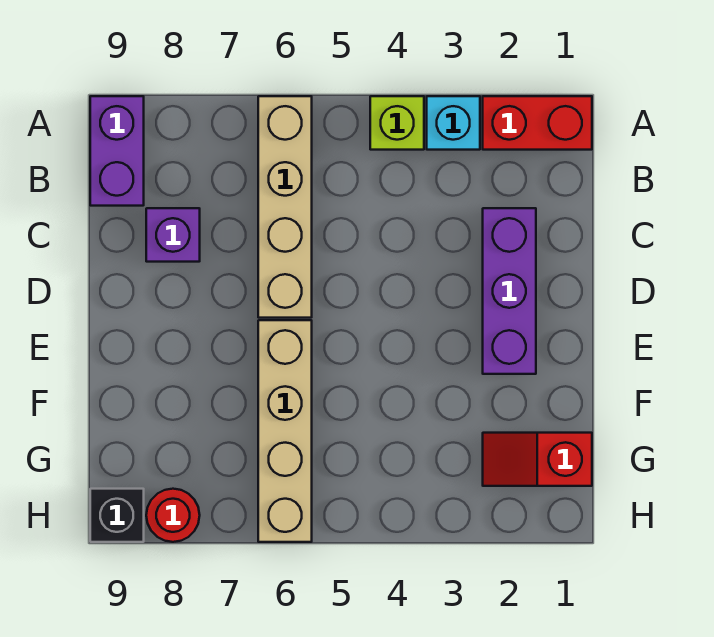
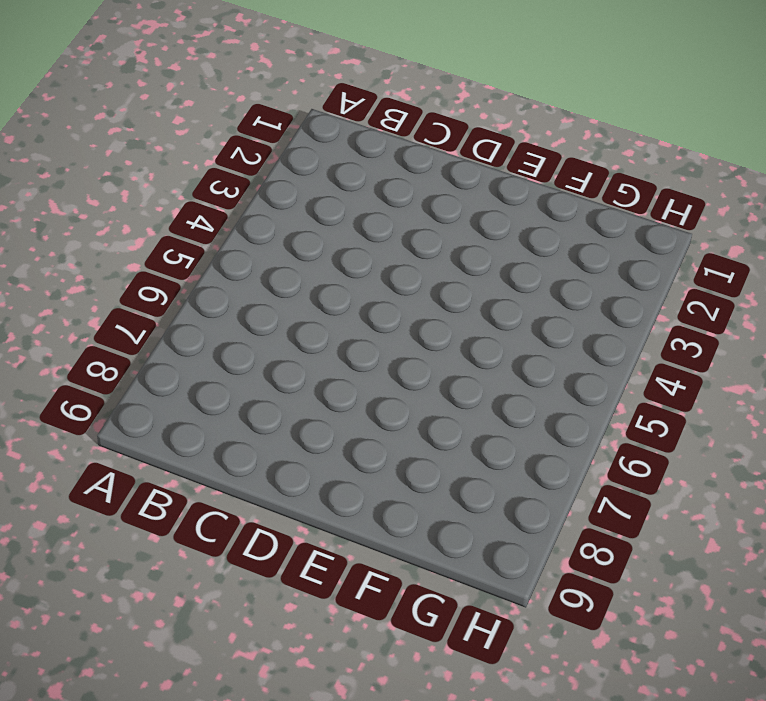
none -> red 1x2 brick [483,96,592,150]
none -> cyan 1x1 brick [427,96,480,150]

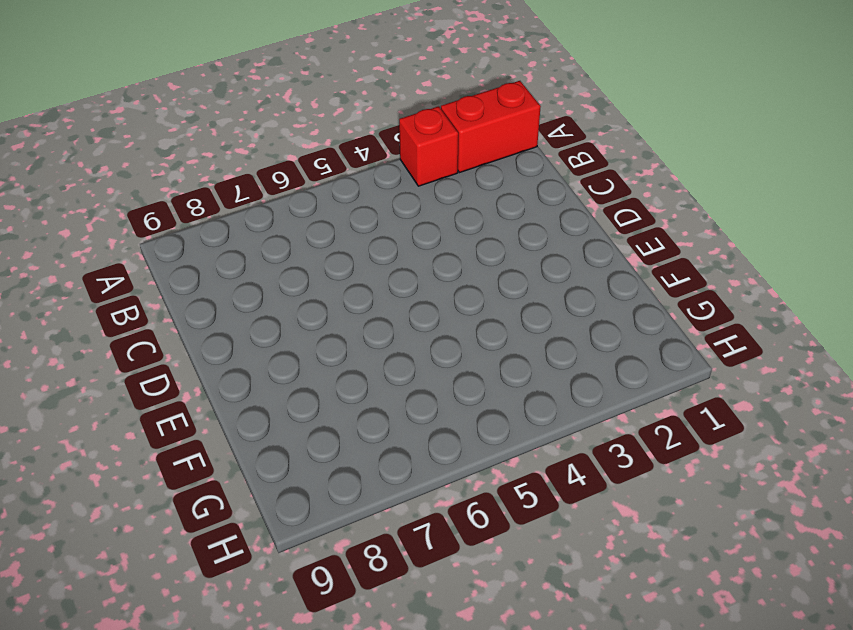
red 1x1 brick [399,106,458,186] -> cyan 1x1 brick [427,96,480,150]
none -> lime 1x1 brick [370,96,424,150]
none -> tan 1x4 brick [258,96,312,318]

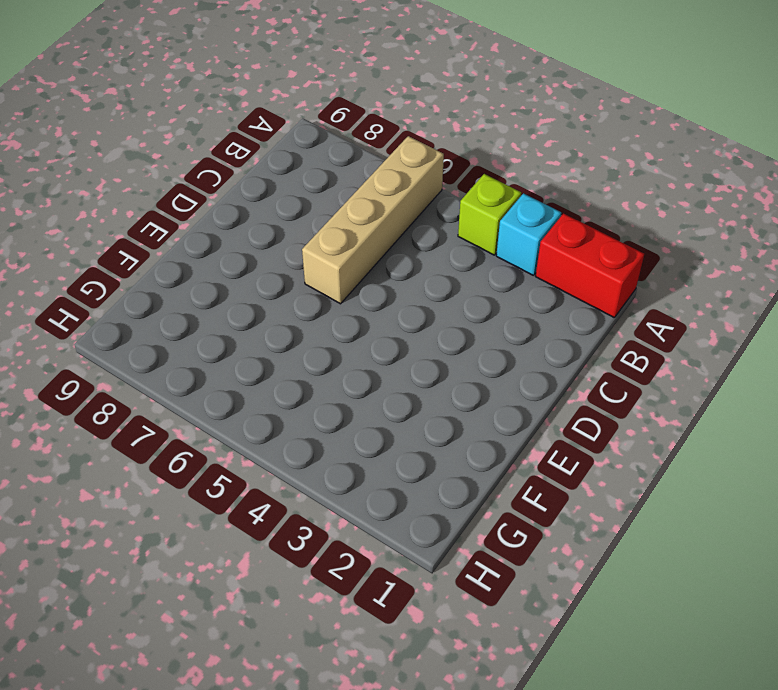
none -> purple 1x2 brick [90,96,144,206]
none -> purple 1x3 brick [483,208,536,374]

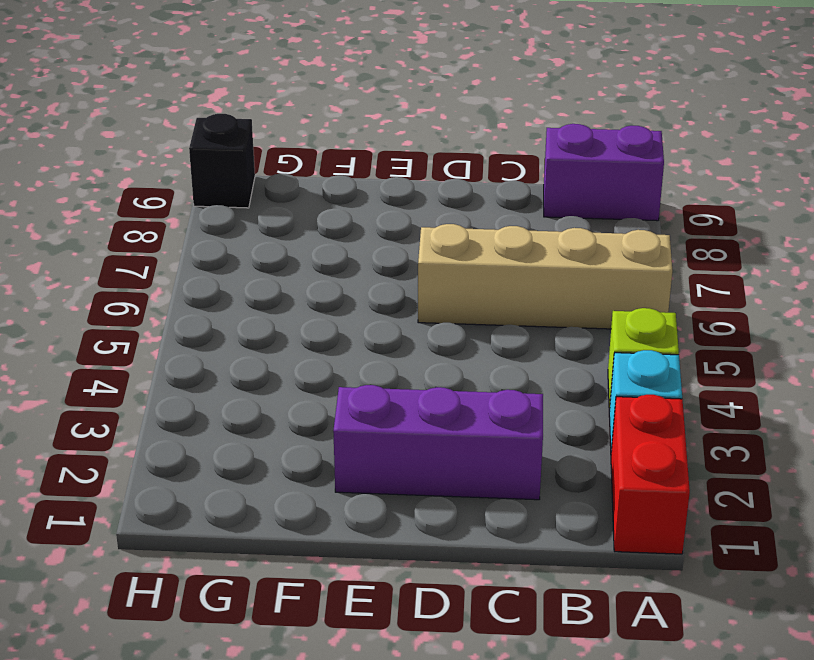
none -> purple 1x1 brick [146,208,200,262]
none -> tan 1x4 brick [258,320,312,542]

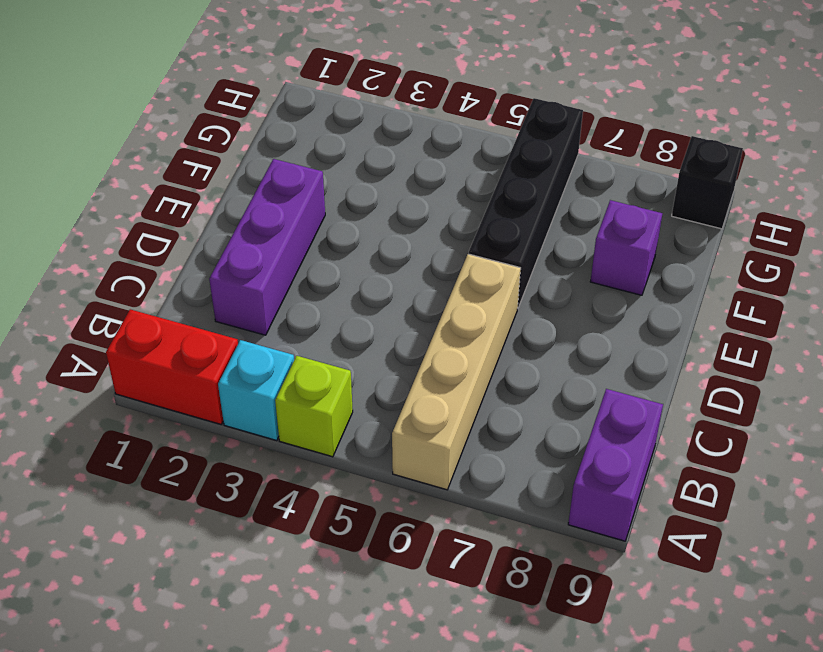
black 1x4 brick [469,98,583,307] -> tan 1x4 brick [258,320,312,542]
purple 1x1 brick [590,200,662,295] -> purple 1x1 brick moved to [146,208,200,262]
none -> red 1x2 slope [483,433,592,486]
none -> red 1x1 round brick [146,489,200,542]

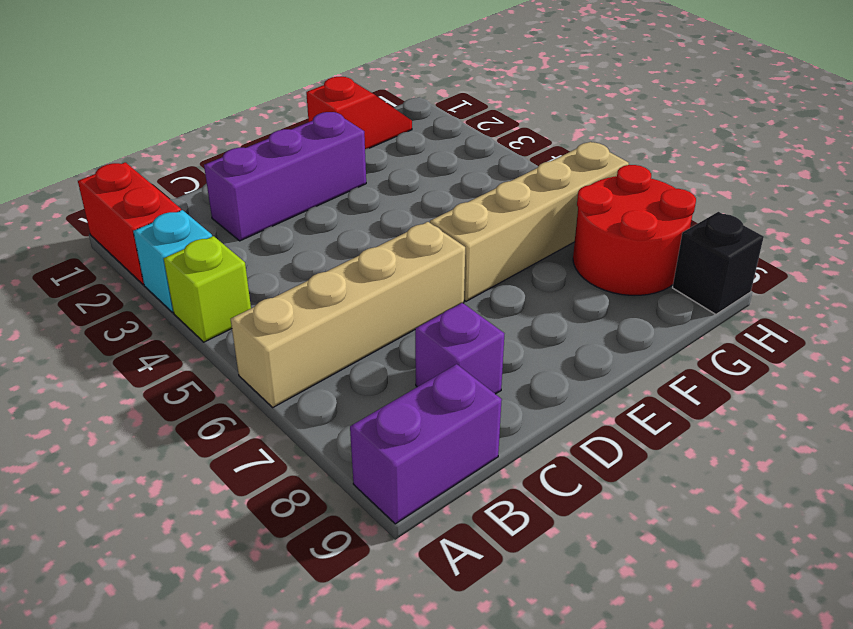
red 1x2 slope [306,77,412,149] -> red 1x2 slope turned to [483,433,592,486]
red 2x2 round brick [573,165,696,295] -> red 1x1 round brick [146,489,200,542]

